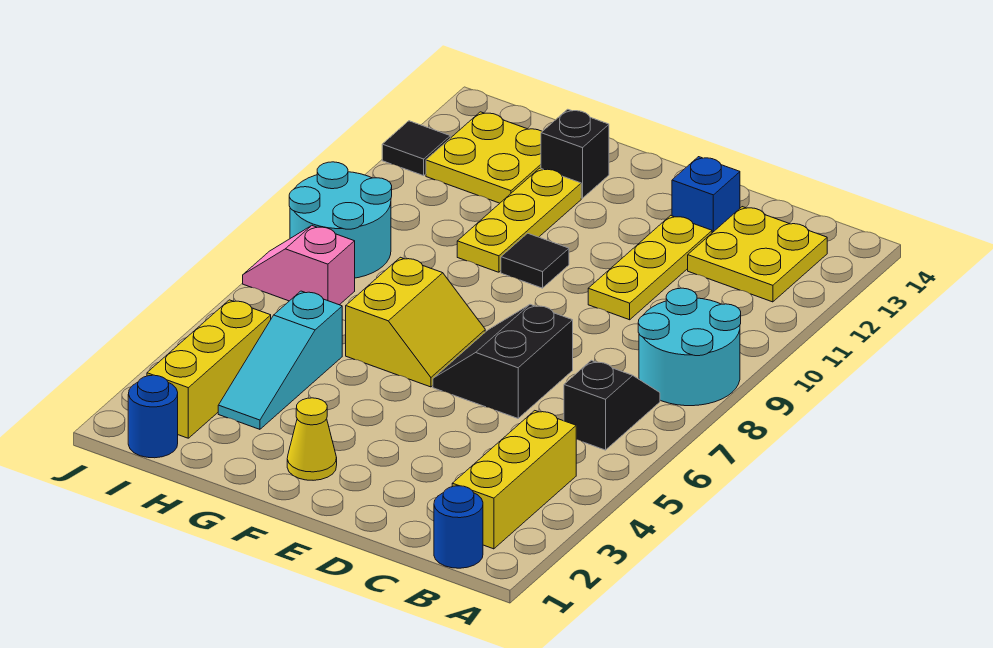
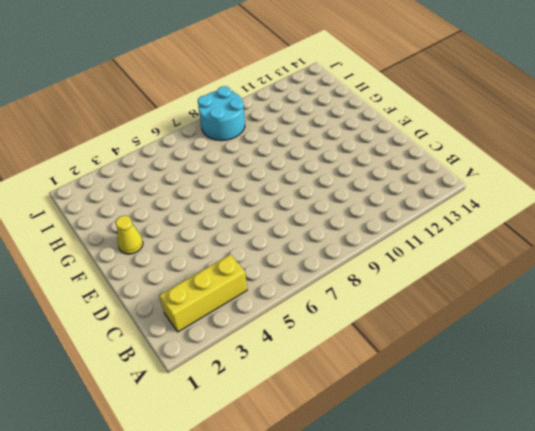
none -> cyan 2x2 round brick [638,288,741,406]
none -> blue 1x1 round brick [434,486,483,568]
none -> black 1x2 slope [564,360,660,450]

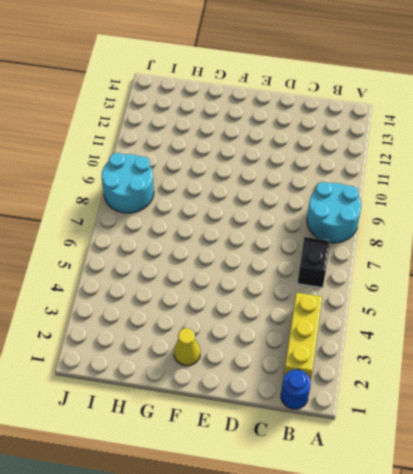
none -> yellow 2x2 plate [688,207,827,302]
none -> black 2x2 slope [433,304,573,418]
none -> yellow 1x3 plate [588,215,712,320]

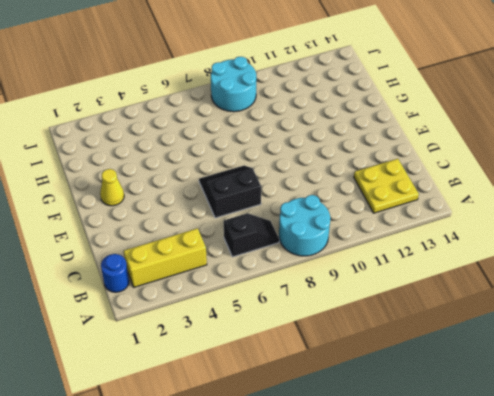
none -> yellow 1x3 plate [588,215,712,320]
none -> blue 1x1 brick [672,157,740,233]
none -> yellow 2x2 slope [346,257,485,387]

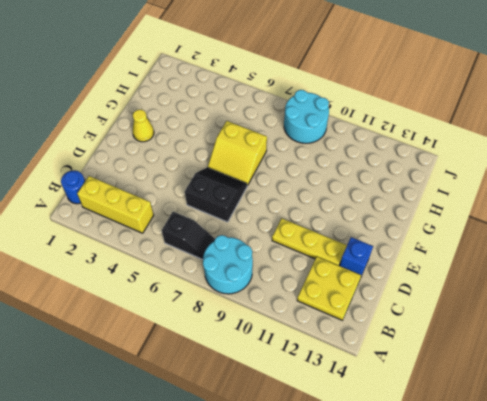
none -> black 1x1 tile [501,233,569,288]
none -> yellow 1x3 plate [457,168,581,272]
none -> black 1x1 brick [541,109,609,198]

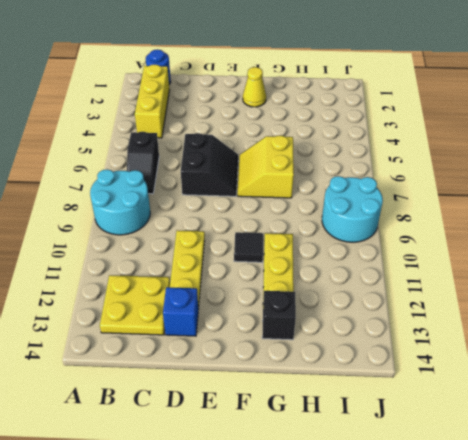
none -> cyan 1x3 slope [218,291,342,429]
none -> yellow 2x2 plate [426,112,542,203]
none -> blue 1x1 round brick [128,375,178,458]

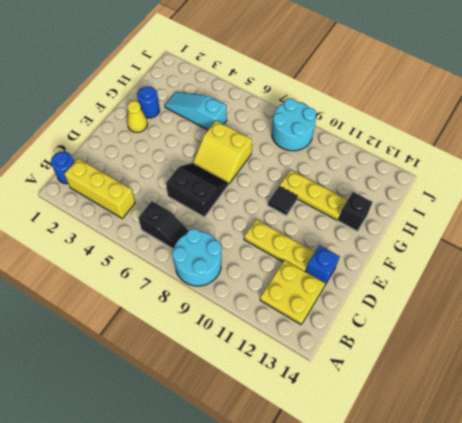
blue 1x1 round brick [137,87,160,118] -> blue 1x1 round brick moved to [128,375,178,458]
none -> yellow 2x2 plate [426,112,542,203]
none -> yellow 1x3 brick [147,300,271,438]
none -> pink 1x2 slope [243,226,355,305]

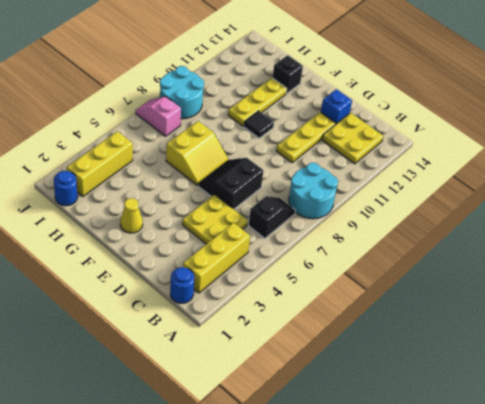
yellow 2x2 plate [182,195,247,244] -> yellow 2x2 plate moved to [426,112,542,203]
none -> cyan 1x3 slope [218,291,342,429]
none -> black 1x1 tile [382,121,450,176]

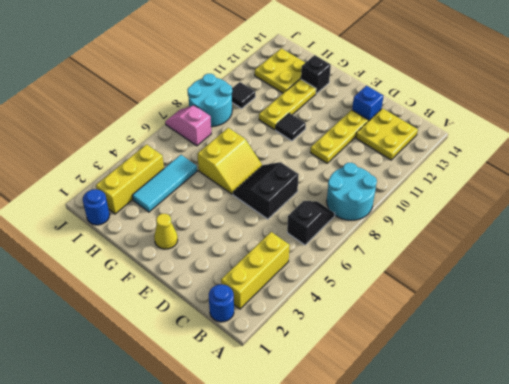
cyan 1x3 tile [132,155,197,212] -> cyan 1x3 slope [218,291,342,429]
black 1x1 tile [232,82,255,108] -> black 1x1 tile moved to [382,121,450,176]

